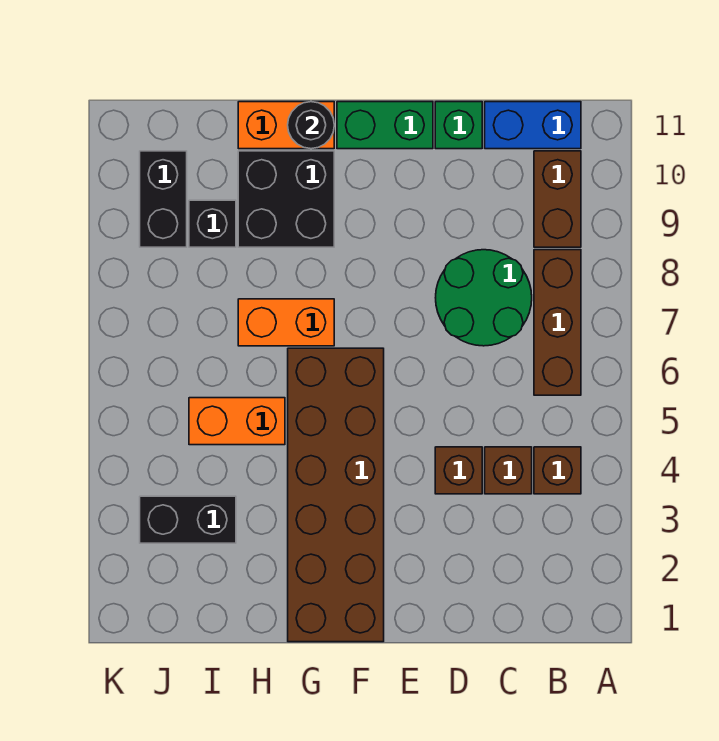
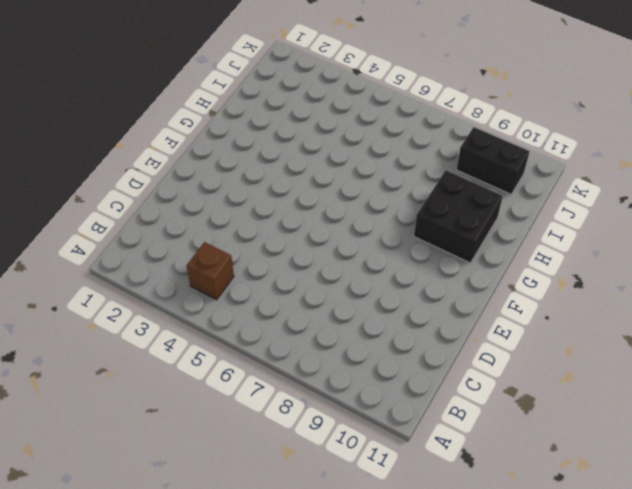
none -> brown 1x3 brick [534,250,581,395]
none -> brown 1x2 brick [534,151,581,247]
none -> blue 1x2 brick [485,102,581,149]

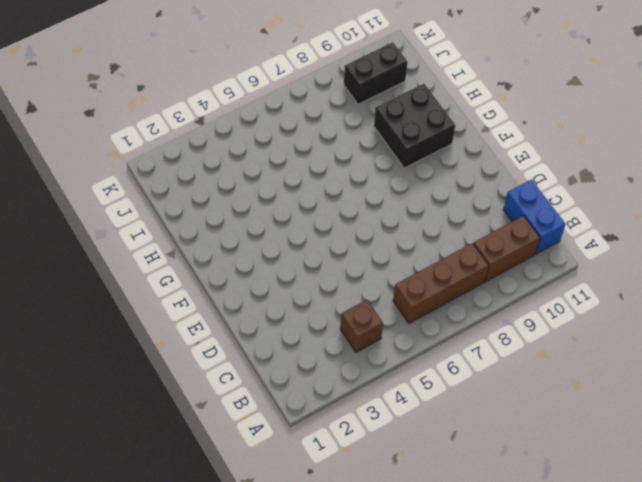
none -> brown 1x1 brick [485,447,532,494]
none -> green 2x2 round brick [436,250,532,346]
none -> brown 1x1 brick [435,447,482,494]

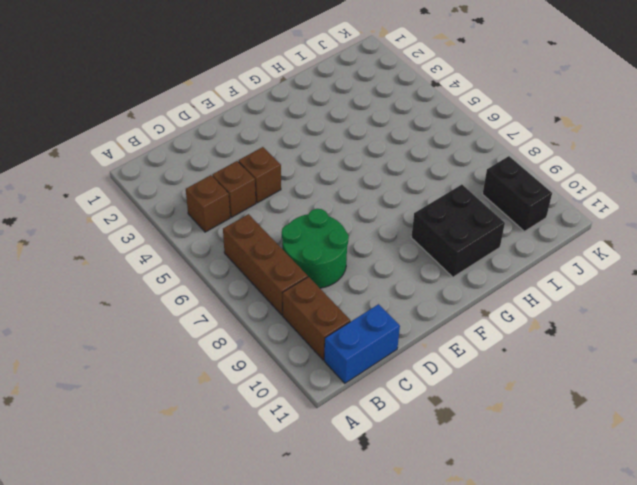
none -> green 1x1 brick [435,102,482,149]
none -> green 1x2 brick [337,102,433,149]
none -> brown 2x6 brick [288,348,384,642]

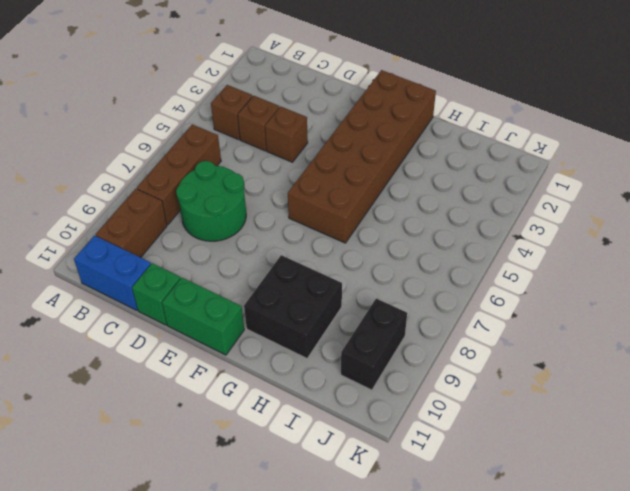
none -> orange 1x2 brick [238,299,334,346]
none -> orange 1x2 brick [238,102,334,149]
none -> orange 1x2 brick [189,398,285,445]

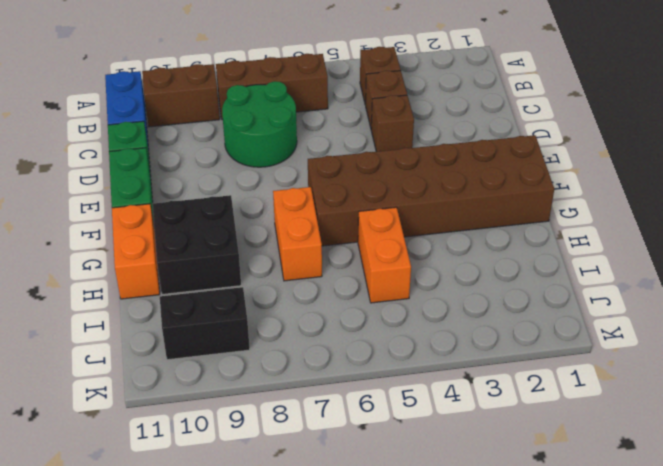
none -> black 1x2 brick [140,496,236,543]
none -> black 1x1 brick [189,200,236,247]
none -> black 1x1 round brick [288,102,334,149]

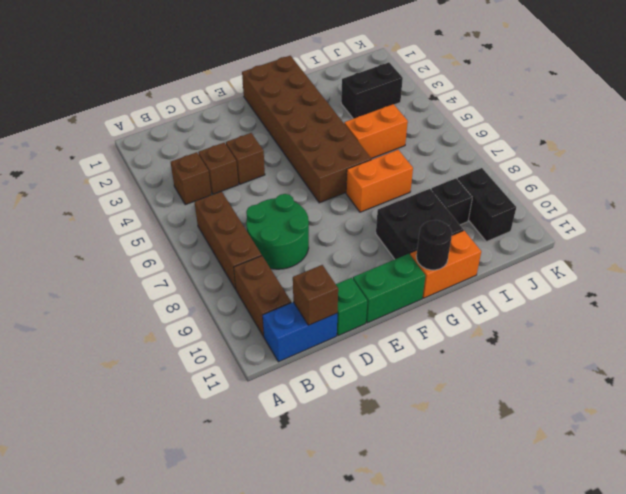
brown 1x1 brick [293,265,338,325] -> none

